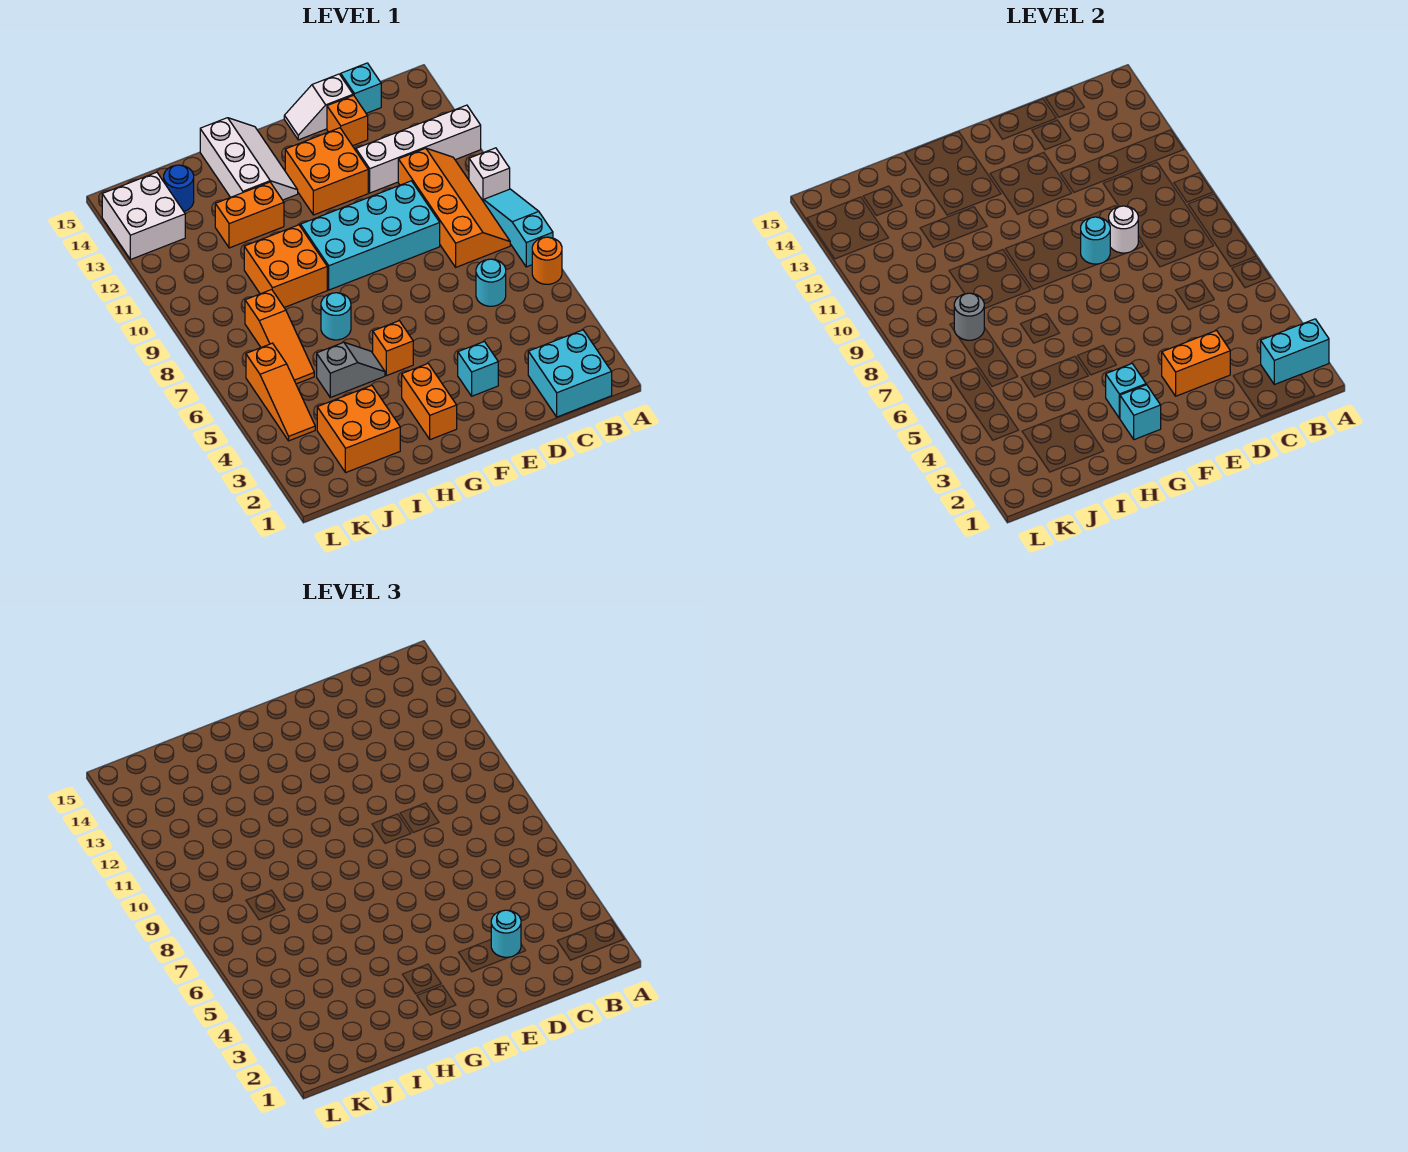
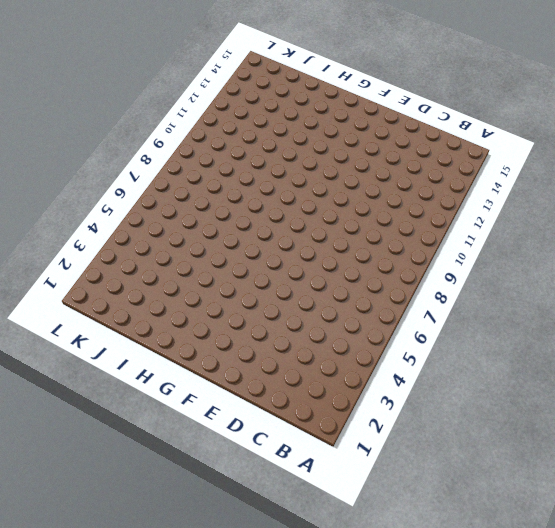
none -> orange 1x1 round brick [532,237,562,284]
none -> cyan 1x3 slope [484,189,553,267]
none -> white 1x1 brick [469,148,510,202]
none -> white 1x4 brick [356,105,481,193]

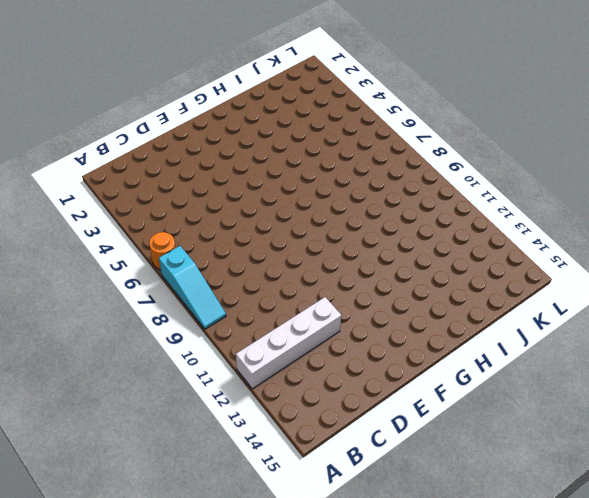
none -> white 1x1 brick [469,148,510,202]
none -> cyan 2x2 brick [528,330,612,417]
none -> orange 2x4 slope [398,148,510,267]
none -> cyan 1x1 round brick [476,259,506,306]

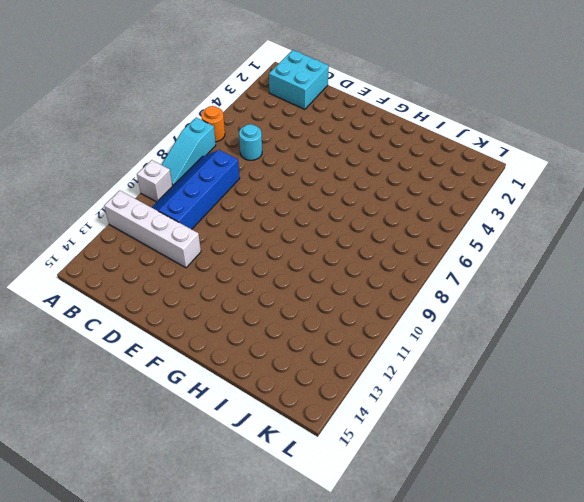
blue 2x4 slope [152,150,240,229] -> orange 2x4 slope [398,148,510,267]
none -> cyan 1x1 brick [341,63,381,113]
none -> cyan 2x4 brick [301,181,440,290]
none -> orange 1x1 brick [327,95,368,146]
none -> white 1x2 slope [284,74,353,140]

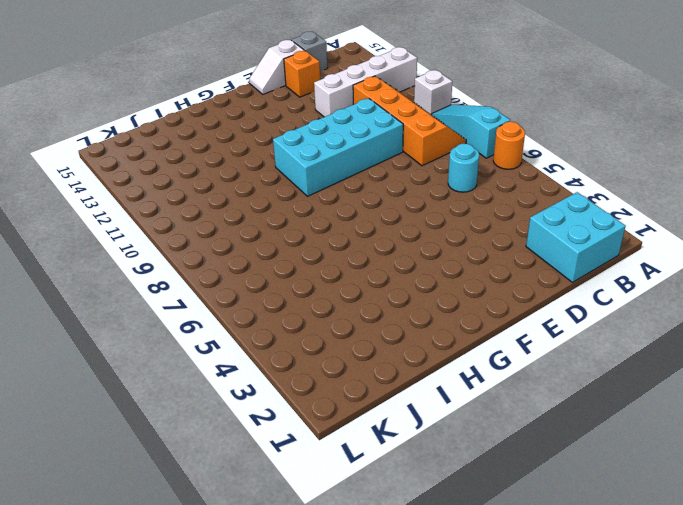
grey 1x1 brick [292,32,328,71] -> cyan 1x1 brick [341,63,381,113]
none -> cyan 1x1 brick [458,341,498,396]
none -> orange 2x2 brick [285,128,368,215]
none -> orange 1x2 brick [402,363,457,440]
none -> orange 1x1 brick [373,321,413,376]

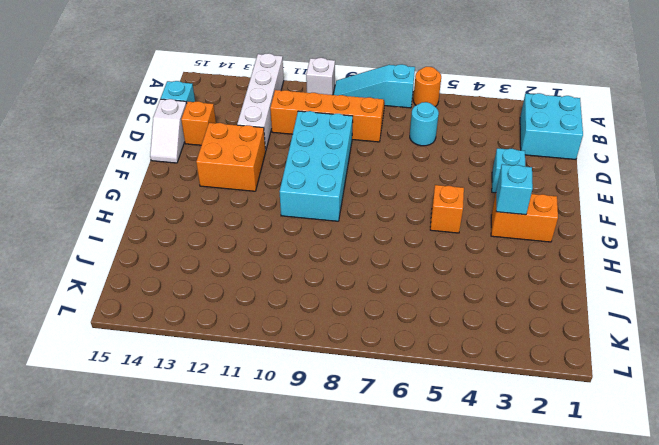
none -> white 2x3 slope [200,118,298,200]
none -> grey 1x2 slope [317,342,385,397]
none -> cyan 1x1 round brick [321,293,351,340]
none -> orange 2x2 brick [244,225,327,308]

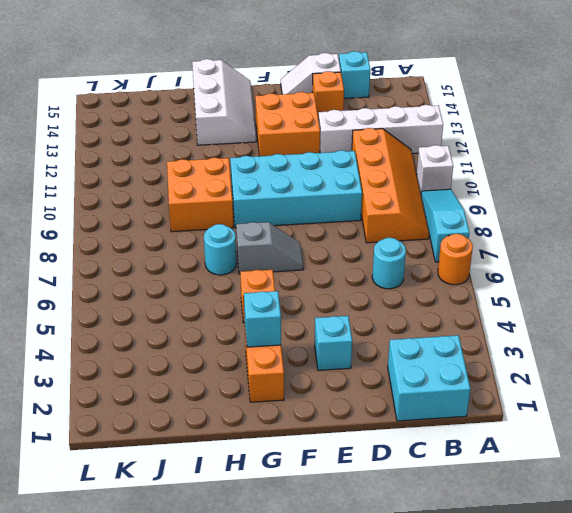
grey 1x2 slope [236,222,303,274] -> grey 1x2 slope moved to [317,342,385,397]
none -> orange 1x2 brick [215,182,284,248]
none -> orange 2x2 brick [317,386,400,473]
none -> orange 1x3 slope [245,290,314,384]
none -> blue 1x1 round brick [164,165,194,211]

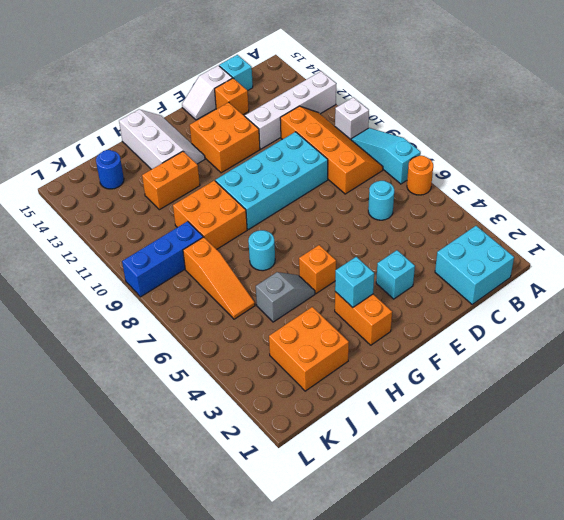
blue 1x3 brick [122,221,203,297] -> none
none -> orange 1x3 slope [246,343,315,441]
none -> white 2x2 brick [102,172,185,260]
none -> cyan 1x2 brick [1261,319,1329,385]
none -> orange 1x2 brick [1162,331,1230,396]

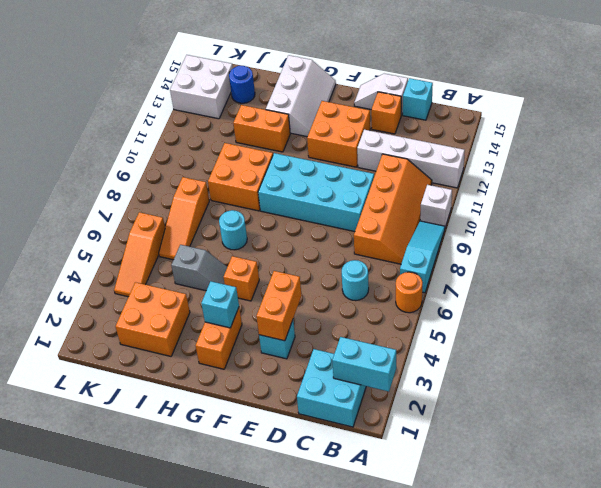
orange 1x2 brick [256,271,302,341] -> orange 1x2 brick turned to [1162,331,1230,396]
none -> white 1x1 round brick [1109,206,1138,253]
none -> cyan 1x1 round brick [1081,217,1110,264]
none -> cyan 1x1 brick [1120,385,1161,440]
none -> grey 1x1 round brick [954,293,985,340]

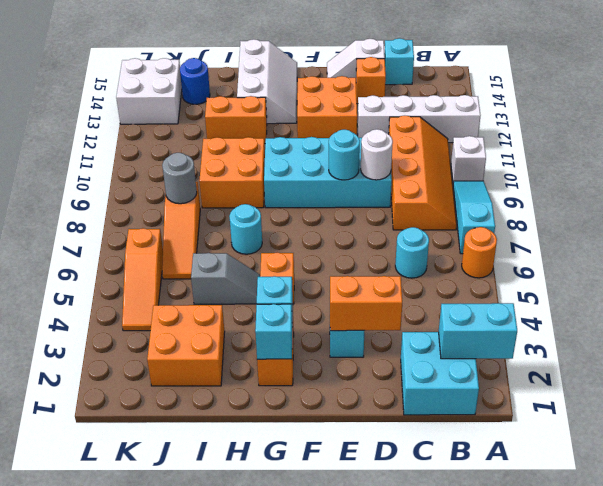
none -> cyan 1x1 round brick [491,910,521,957]

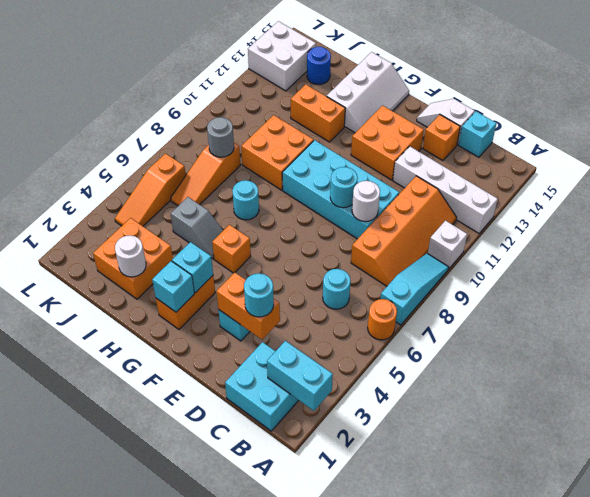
white 1x1 round brick [115,235,146,277] -> none

